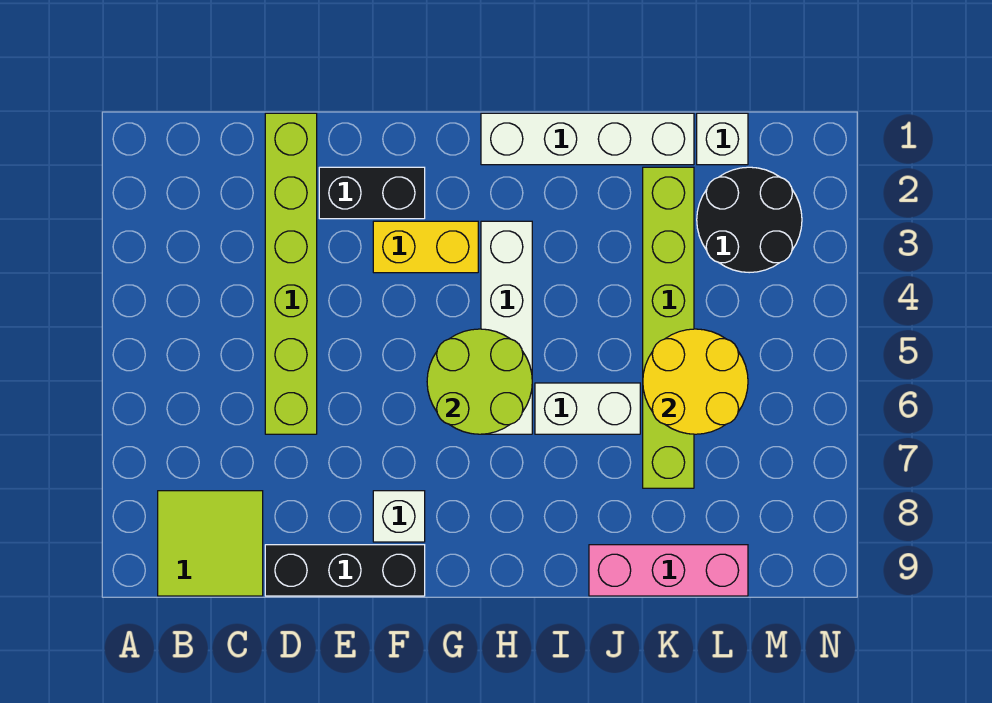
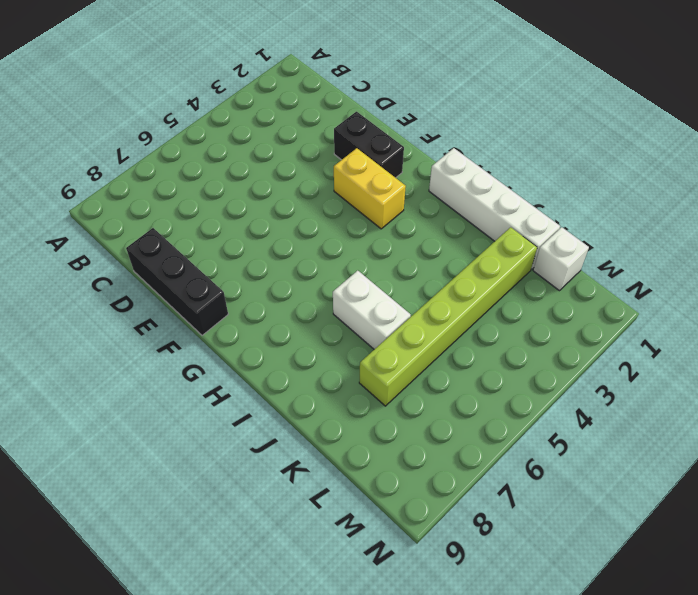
none -> lime 2x2 tile [158,491,263,596]
none -> lime 1x6 brick [265,113,317,434]
none -> white 1x1 brick [373,491,425,542]

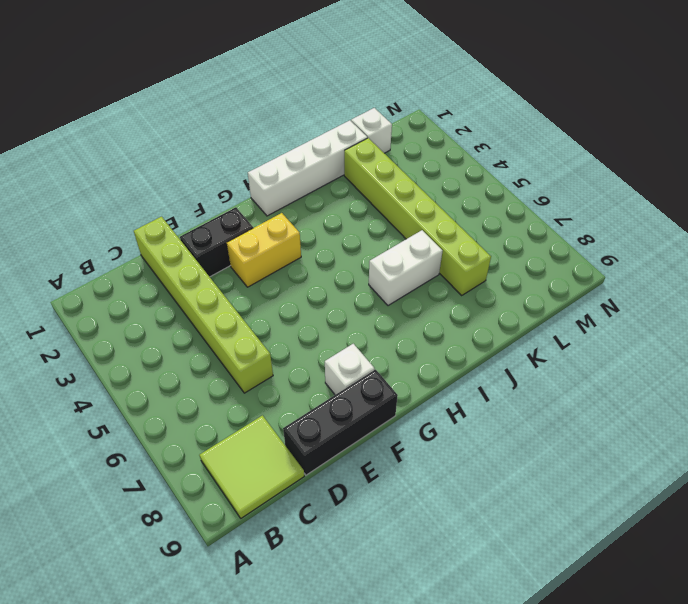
none -> white 1x4 brick [481,221,532,434]
none -> pink 1x3 brick [589,545,748,596]
none -> black 2x2 round brick [697,167,802,273]

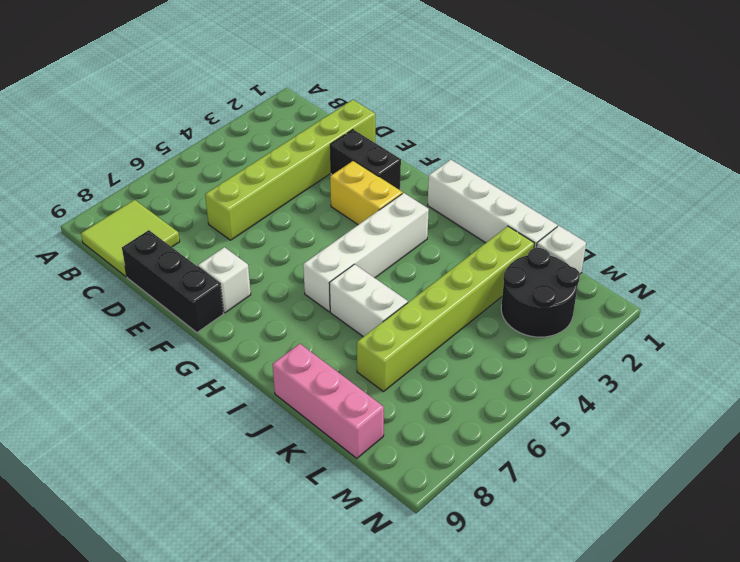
none -> lime 2x2 round brick [427,329,532,434]
none -> yellow 2x2 round brick [643,329,748,434]

